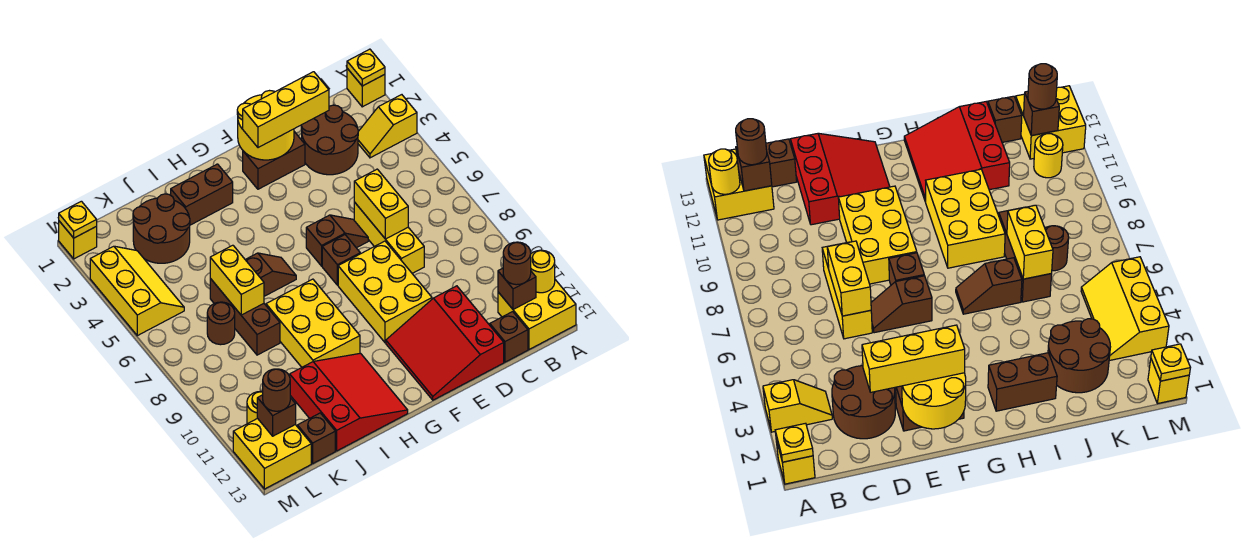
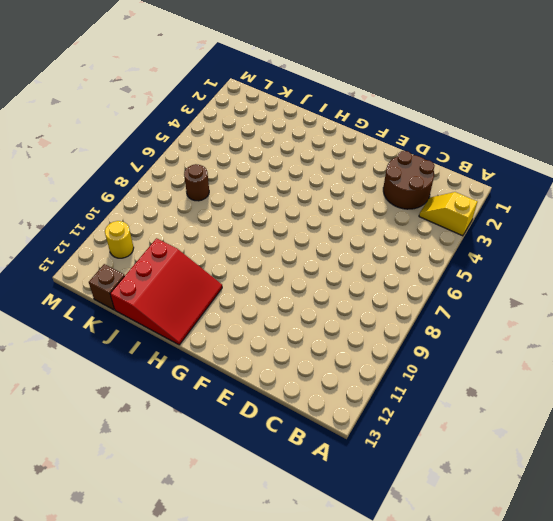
none -> yellow 1x1 brick [347,68,385,107]
none -> yellow 2x2 brick [498,280,576,349]
none -> brown 1x1 brick [490,312,528,362]
none -> yellow 1x3 brick [354,202,424,273]

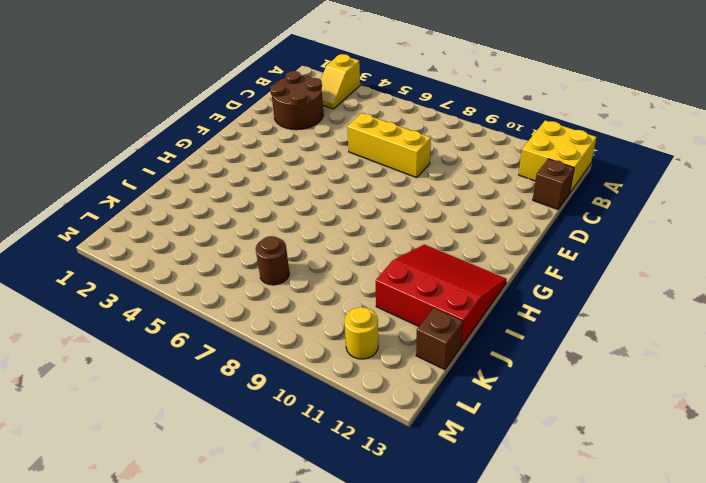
none -> yellow 1x1 brick [347,68,385,107]
none -> red 3x3 slope [386,286,504,400]
none -> brown 1x2 brick [243,132,305,189]
none -> brown 1x2 slope [306,215,368,266]

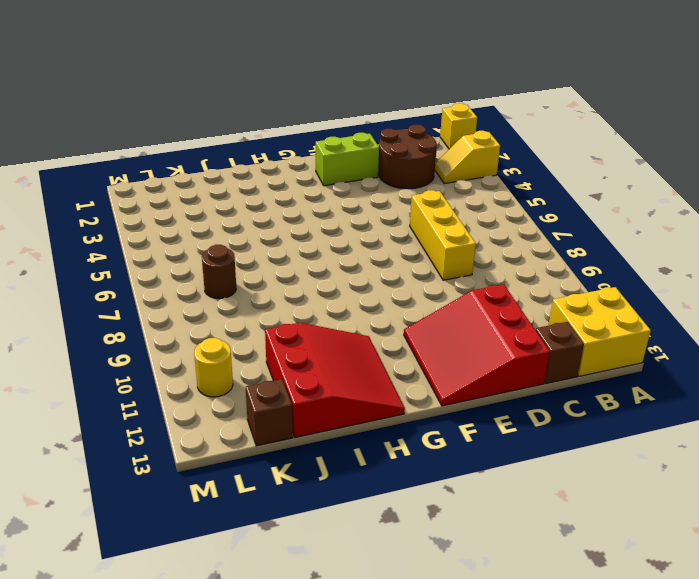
lime 1x2 brick [316,133,379,186] -> brown 1x2 brick [243,132,305,189]
none -> brown 1x2 slope [306,215,368,266]
none -> yellow 2x3 brick [338,241,432,343]
none -> brown 1x1 brick [322,235,360,285]
none -> brown 1x2 brick [171,164,233,225]

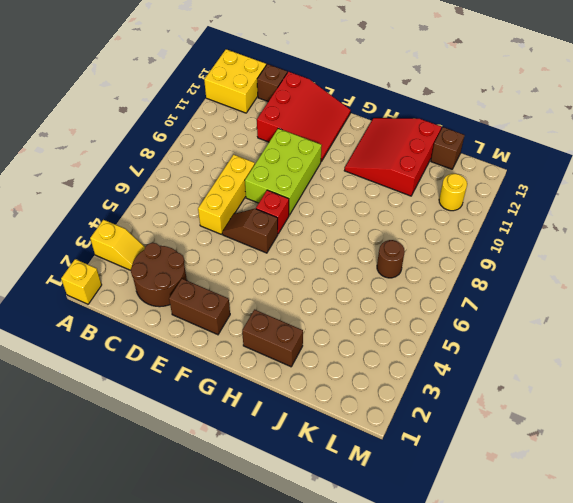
lime 2x3 brick [245,128,322,215] -> yellow 2x3 brick [338,241,432,343]
red 1x1 brick [256,190,289,234] -> brown 1x1 brick [322,235,360,285]
none -> brown 1x2 slope [245,253,296,296]
none -> yellow 2x3 brick [266,279,360,367]
none -> brown 2x2 round brick [133,194,190,263]
none -> brown 1x3 brick [210,278,280,355]

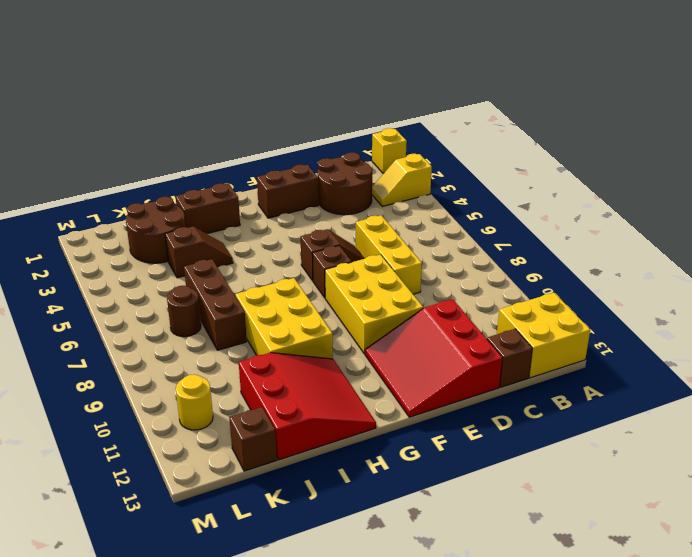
brown 1x2 slope [165,227,233,278] -> brown 1x2 slope moved to [245,253,296,296]
none -> yellow 2x3 slope [90,246,184,336]
none -> yellow 2x2 brick [233,418,311,489]
none -> yellow 1x1 brick [59,221,97,259]
none -> yellow 1x1 plate [347,49,385,86]

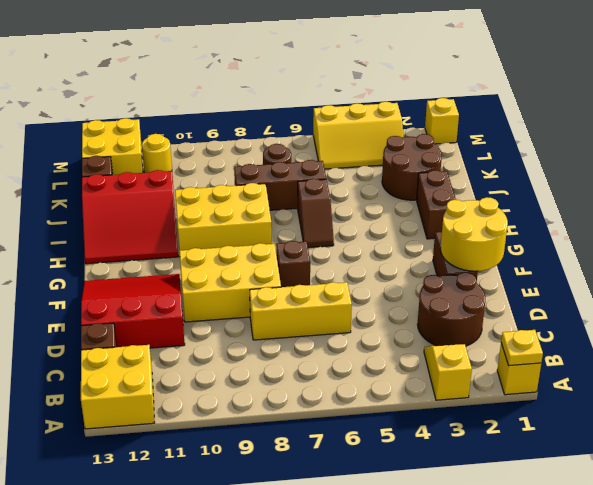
none -> brown 1x2 slope [306,215,368,266]
none -> yellow 1x1 round brick [531,250,555,293]
none -> brown 1x1 brick [498,268,536,309]
none -> yellow 1x2 brick [354,169,408,239]

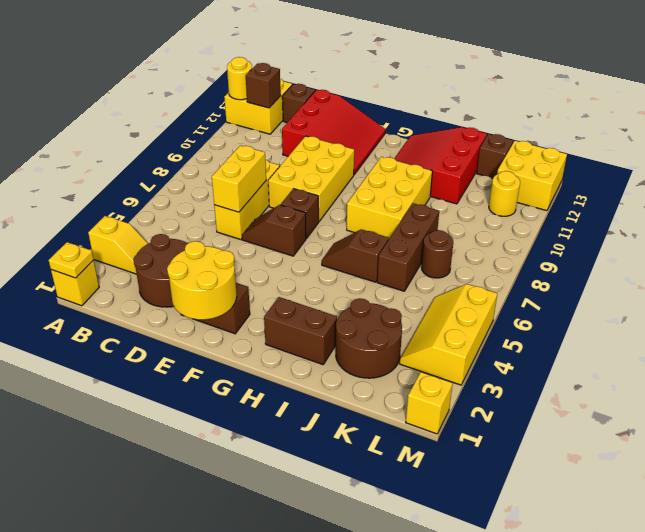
none -> yellow 1x2 brick [210,245,264,315]
none -> brown 1x1 brick [257,395,296,436]
none -> yellow 1x1 plate [59,201,97,238]
none -> brown 1x1 round brick [503,242,531,285]

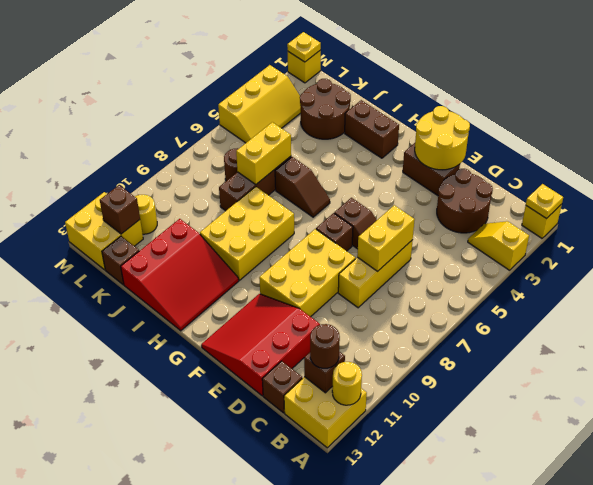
none -> yellow 1x3 brick [243,72,329,148]
none -> brown 1x1 round brick [263,369,290,411]

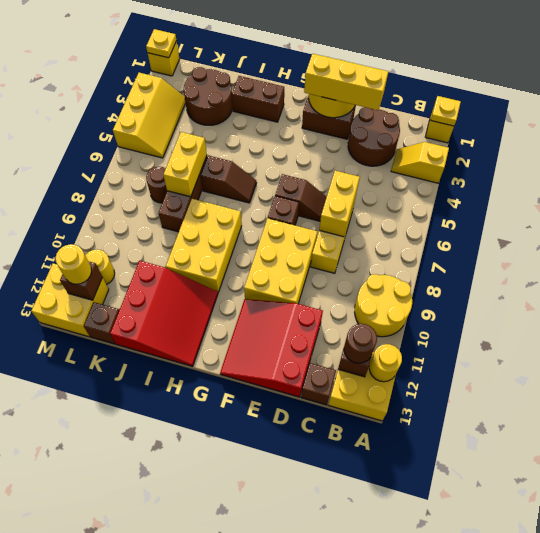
yellow 2x2 round brick [355,274,412,337] -> none
yellow 1x1 round brick [55,244,92,284] -> brown 1x1 round brick [263,369,290,411]

